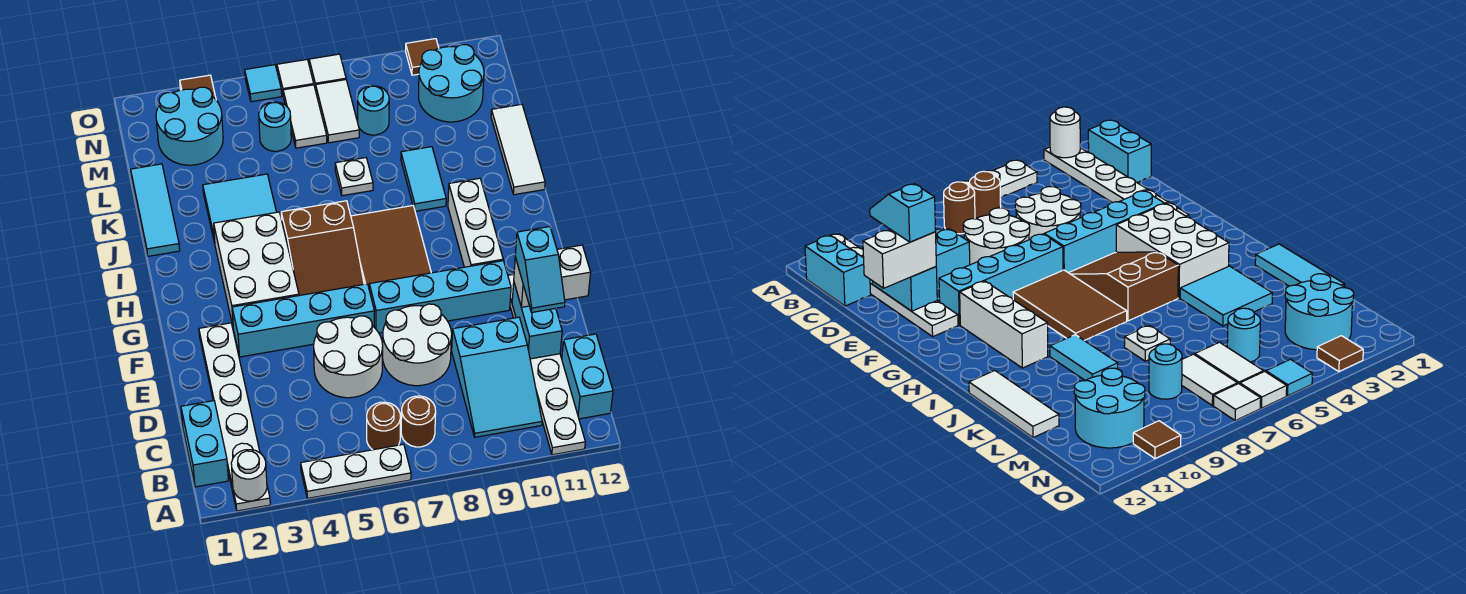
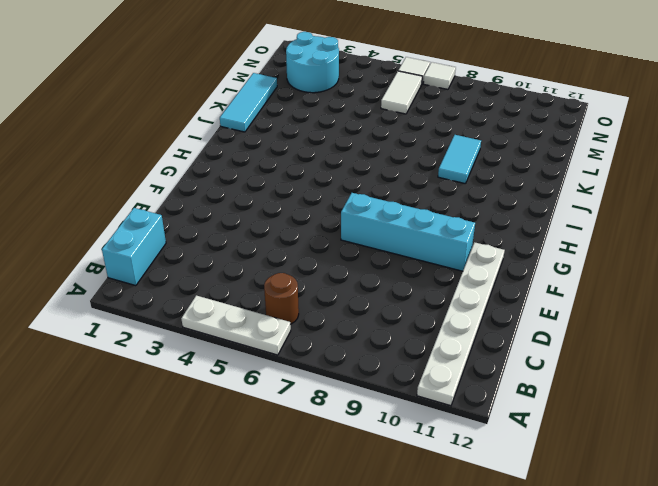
none -> white 1x6 plate [199,323,270,511]
none -> brown 1x1 round brick [401,396,436,447]
none -> cyan 2x3 slope [452,317,542,437]
none -> cyan 1x2 brick [562,334,613,419]

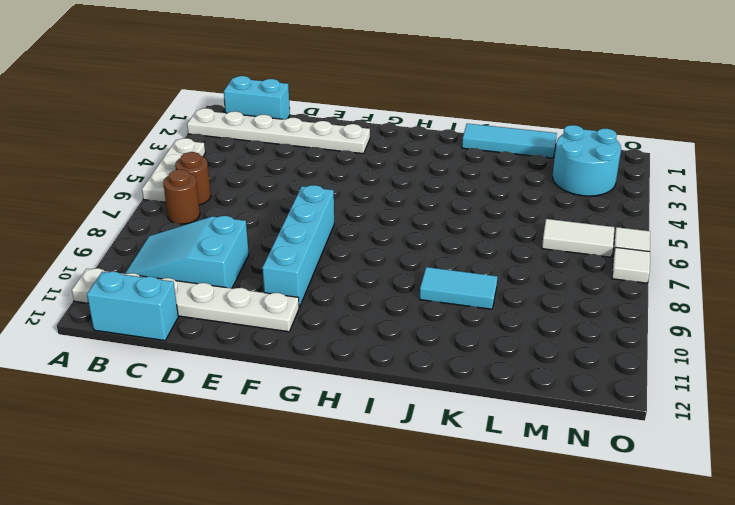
none -> white 2x2 round brick [314,316,383,398]
none -> white 2x2 round brick [383,304,452,386]
none -> cyan 1x4 brick [232,284,374,357]
none -> white 2x3 brick [214,212,299,325]

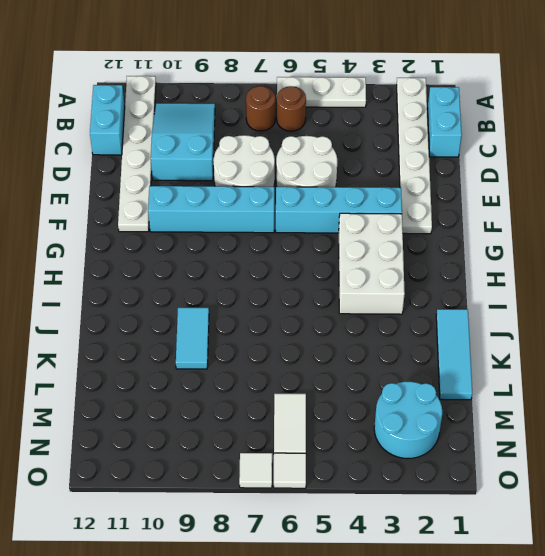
none -> brown 2x3 slope [281,201,364,296]
none -> brown 2x3 tile [351,206,431,287]
none -> white 1x3 brick [448,178,503,267]
none -> cyan 2x2 tile [203,174,276,243]

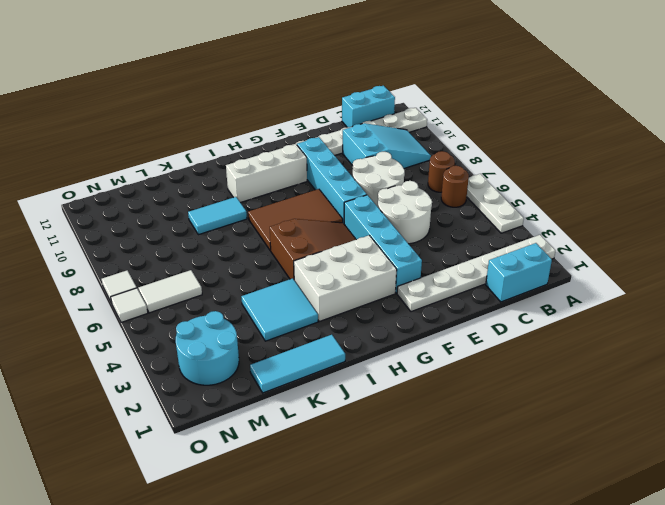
none -> white 1x3 tile [491,104,545,195]
none -> white 1x1 plate [335,158,373,196]
none -> cyan 1x1 round brick [259,102,291,151]
none -> white 1x2 tile [316,80,359,143]

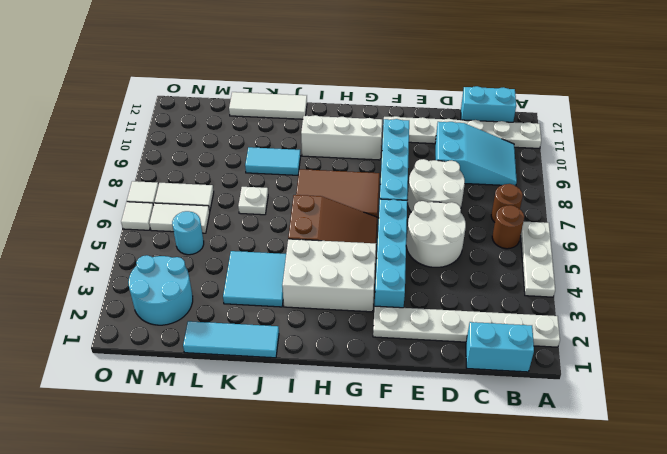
none -> cyan 1x1 round brick [358,86,389,135]
none -> cyan 2x2 round brick [418,45,484,122]
none -> brown 1x1 tile [180,75,216,99]
none -> cyan 1x1 tile [245,65,282,102]

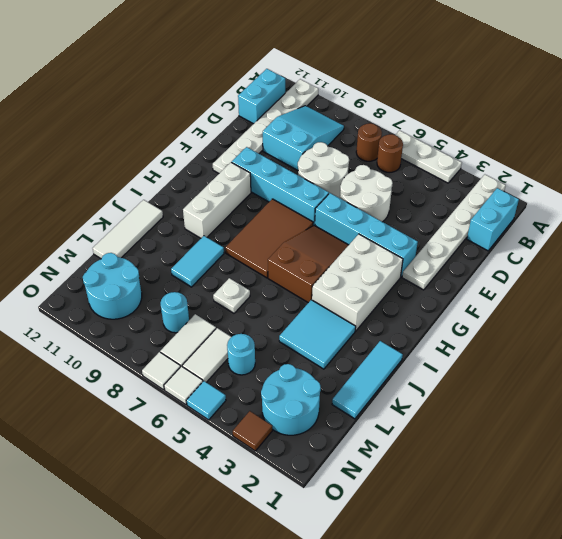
none -> brown 1x1 tile [406,39,439,75]
none -> white 1x1 round brick [231,450,267,501]
none -> cyan 1x2 brick [512,283,562,359]
none -> white 1x2 brick [514,245,591,307]

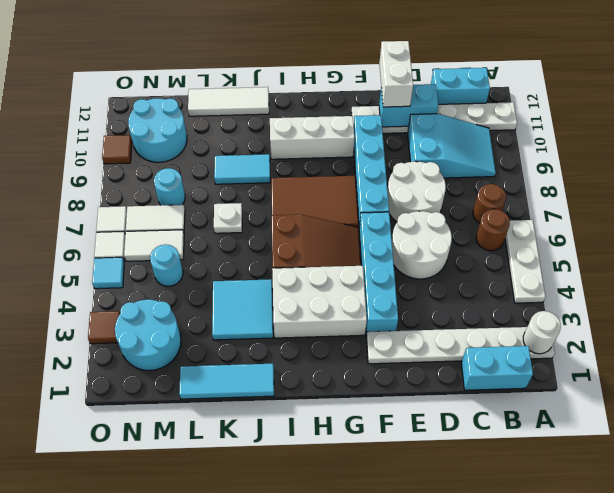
none -> cyan 1x2 slope [515,227,565,312]

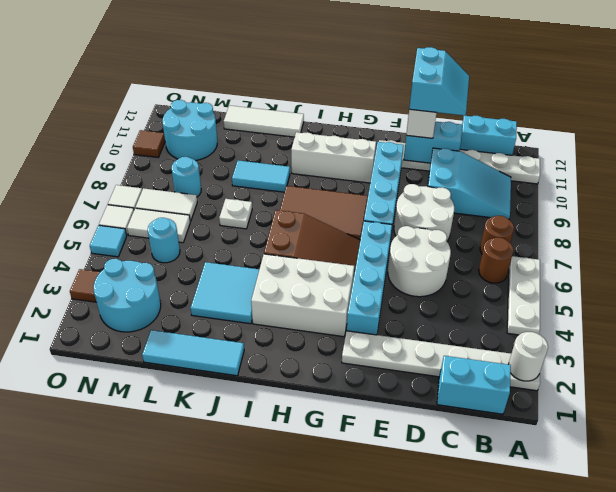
cyan 2x2 slope [409,47,469,116] -> cyan 1x2 slope [515,227,565,312]

